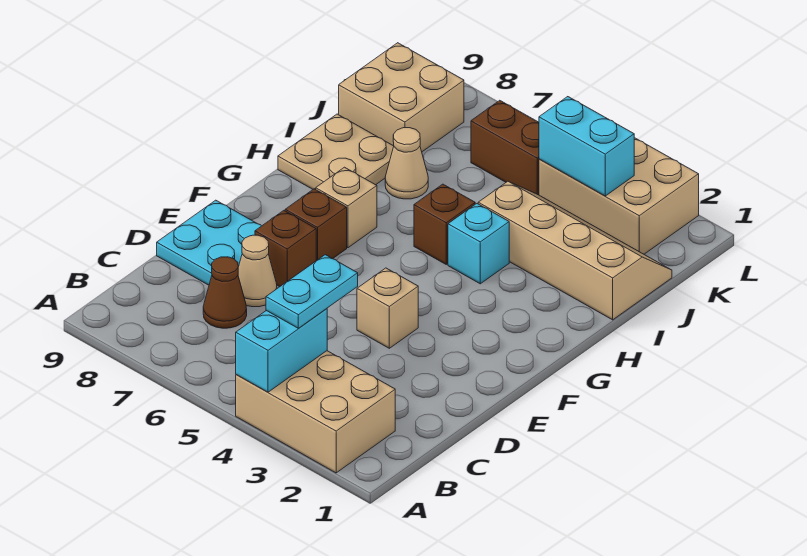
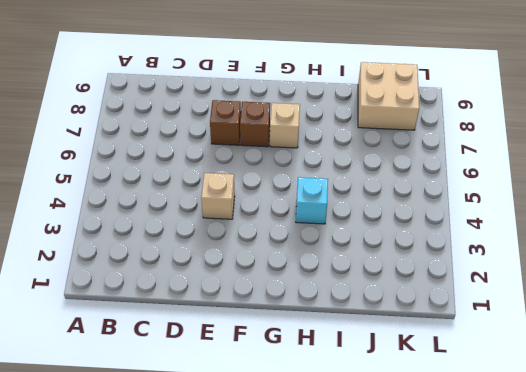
none -> tan 2x3 brick [236,351,395,473]
none -> brown 1x1 cone [203,257,247,328]
none -> tan 1x1 cone [238,235,277,307]

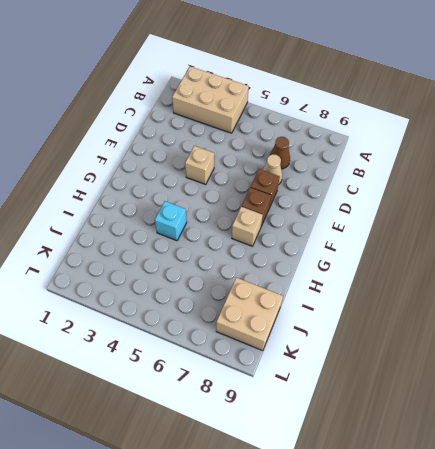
none -> cyan 2x2 plate [157,200,261,285]
none -> brown 1x1 brick [414,184,475,264]
none -> tan 2x2 plate [278,114,394,189]

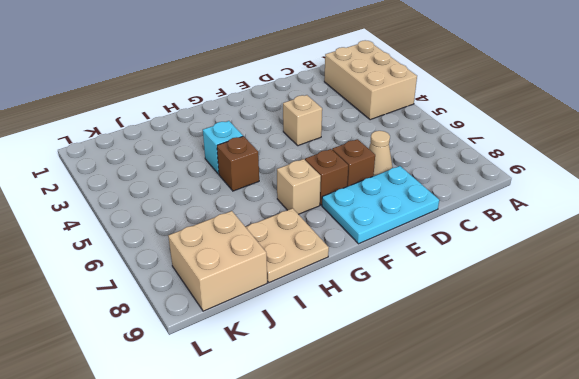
cyan 2x3 plate [322,166,439,244] -> cyan 2x2 plate [157,200,261,285]
none -> brown 1x1 cone [203,257,247,328]
none -> tan 2x4 slope [478,181,672,320]
none -> tan 1x1 cone [385,128,428,199]

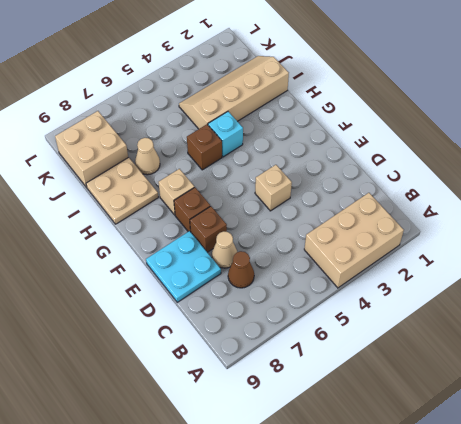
none -> tan 2x3 brick [539,138,699,254]
none -> brown 1x2 brick [471,100,539,195]
none -> cyan 1x2 brick [236,309,327,392]

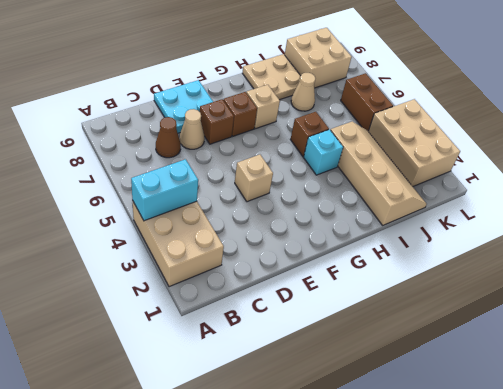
none -> cyan 1x2 brick [539,97,634,196]
none -> cyan 1x2 plate [266,255,358,328]

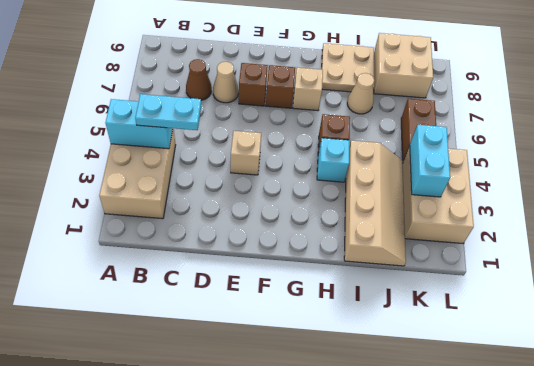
none -> cyan 2x2 plate [157,200,261,285]

